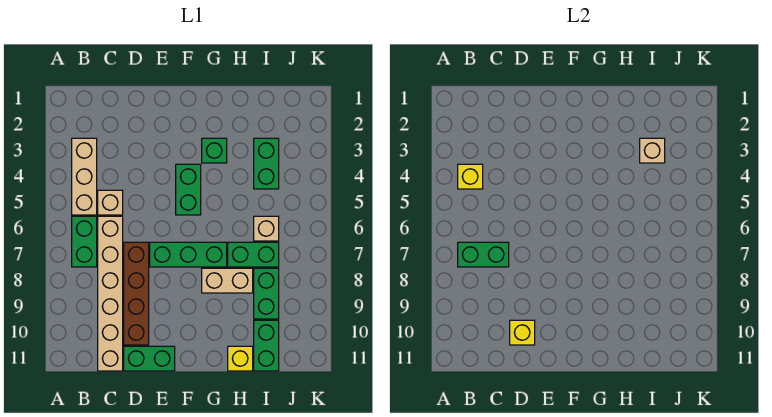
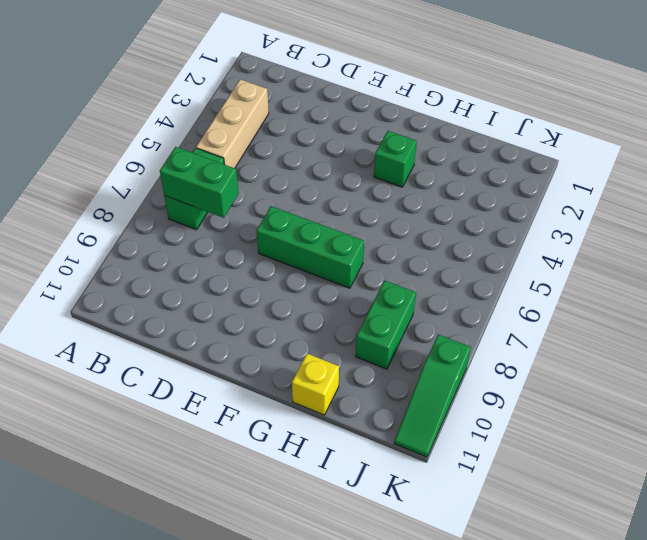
green 1x3 slope [394,335,471,457] -> none
none -> tan 1x1 brick [98,190,123,215]
none -> tan 1x6 brick [98,216,123,371]
none -> brown 1x4 brick [124,242,149,345]

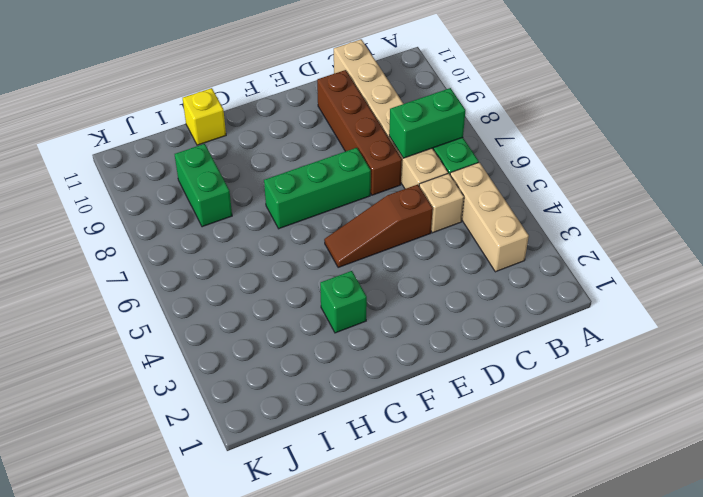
brown 1x3 slope [324,184,433,268] -> green 1x2 brick [176,164,201,215]
none -> green 1x2 brick [124,346,175,371]
none -> tan 1x2 brick [202,268,253,293]
none -> green 1x2 brick [228,242,279,267]

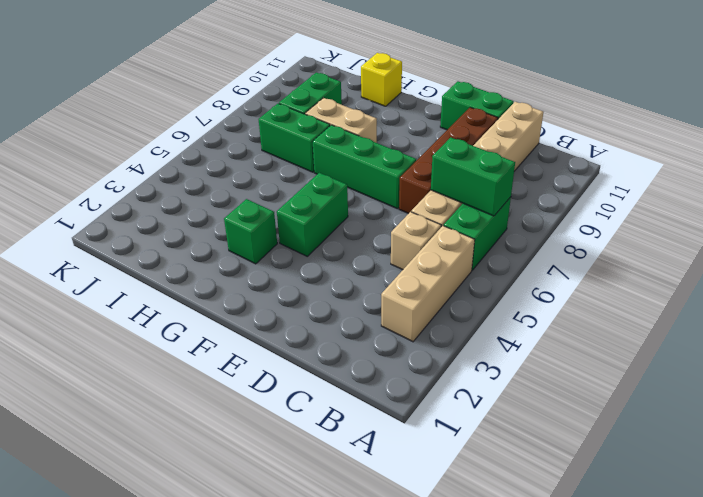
none -> green 1x2 brick [254,138,279,189]
none -> tan 1x1 brick [254,216,279,241]
none -> green 1x2 brick [254,320,279,371]

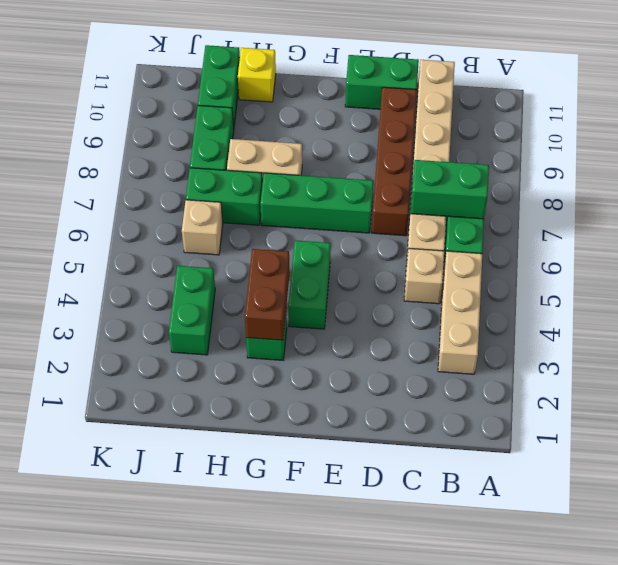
brown 1x2 brick [245,249,290,340] -> none
none -> yellow 1x1 brick [458,164,483,189]
none -> yellow 1x1 brick [510,320,535,345]
none -> tan 1x1 brick [640,138,665,163]

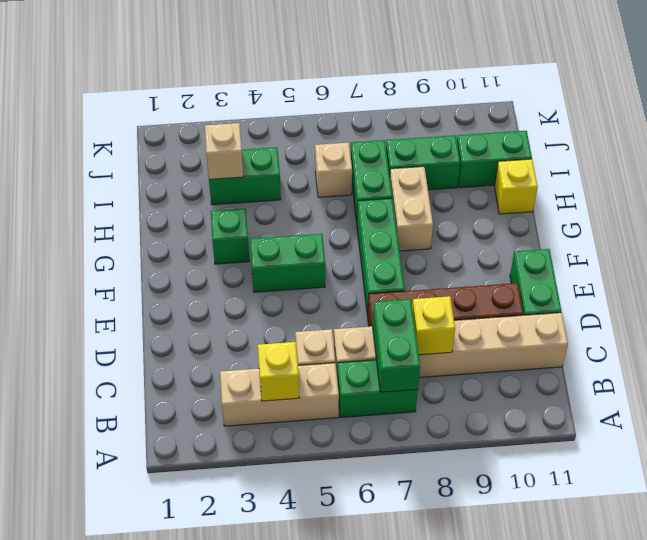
yellow 1x1 brick [412,296,455,355] -> yellow 1x1 brick moved to [510,320,535,345]

